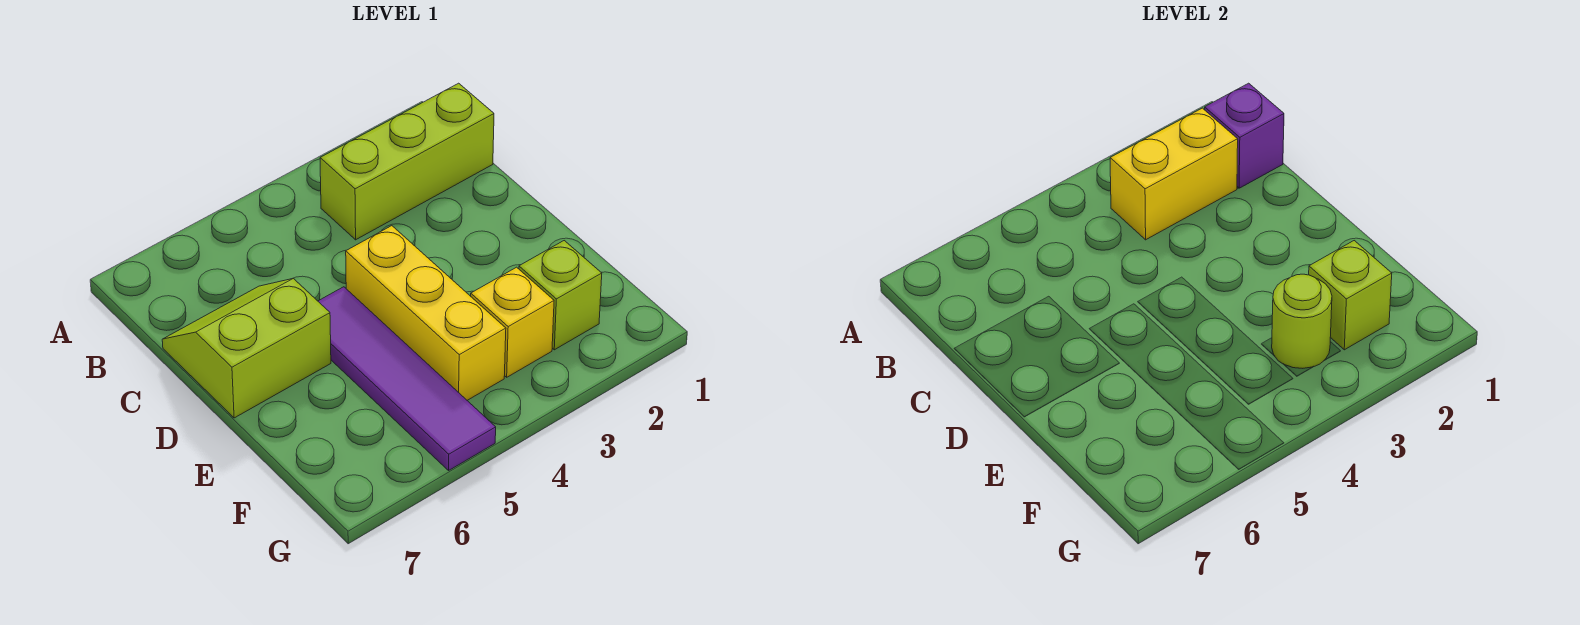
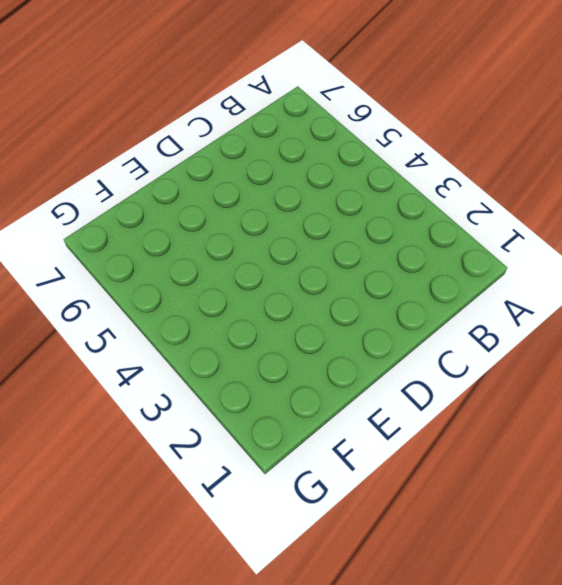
none -> lime 1x3 brick [320,83,494,240]
none -> lime 2x2 slope [162,278,331,418]

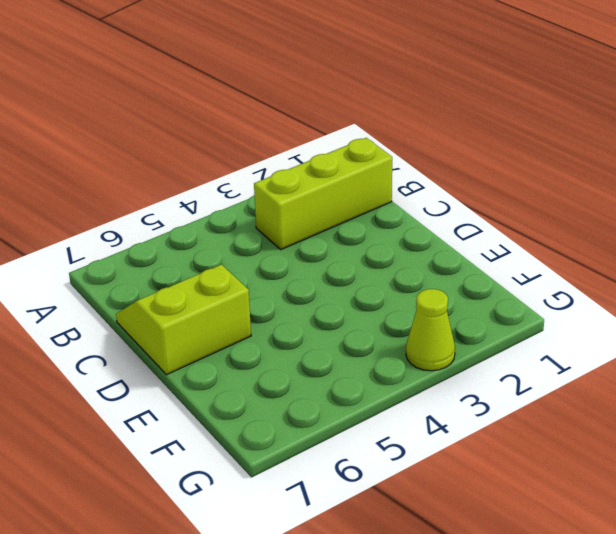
lime 1x1 cone [406,289,455,371] -> none
none -> yellow 1x3 brick [346,226,506,400]
none -> purple 1x4 tile [318,287,496,470]

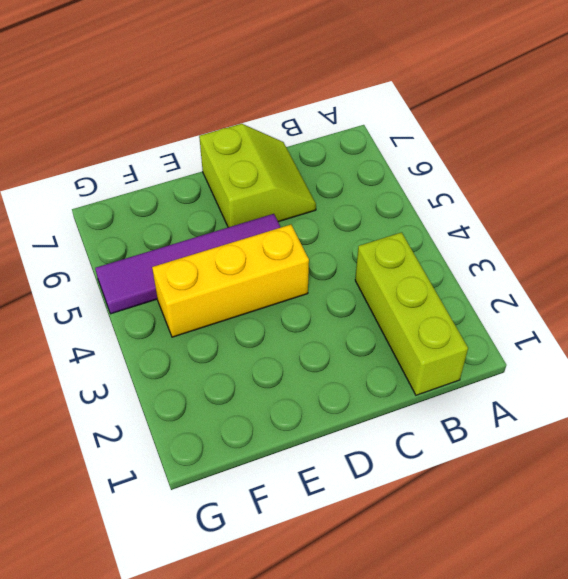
none -> lime 1x1 brick [519,241,602,350]
none -> yellow 1x1 brick [471,267,554,377]

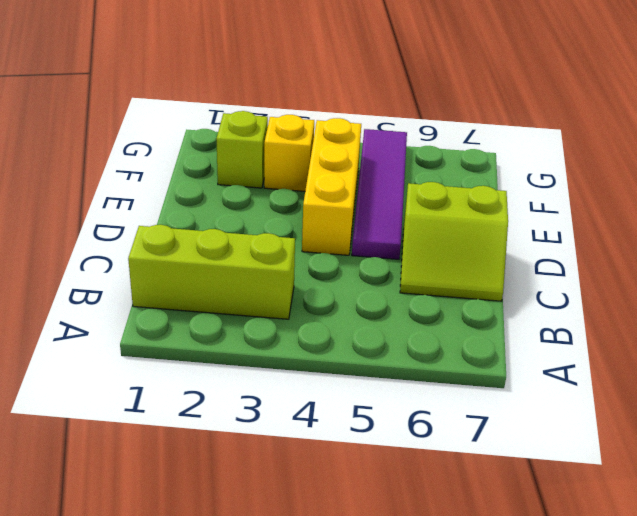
none -> purple 1x1 brick [1205,83,1284,188]
none -> yellow 1x2 brick [1110,108,1238,240]

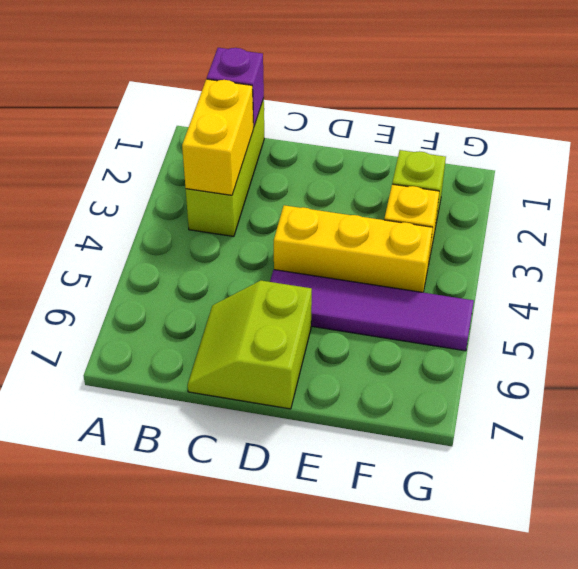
none -> lime 1x1 brick [1309,241,1392,350]
none -> lime 1x1 round brick [1272,274,1332,368]

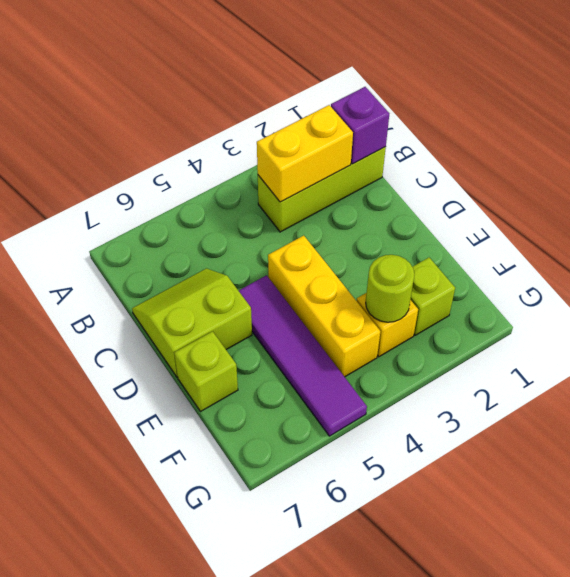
lime 1x1 brick [174,331,238,412] -> lime 1x1 brick moved to [1309,241,1392,350]

